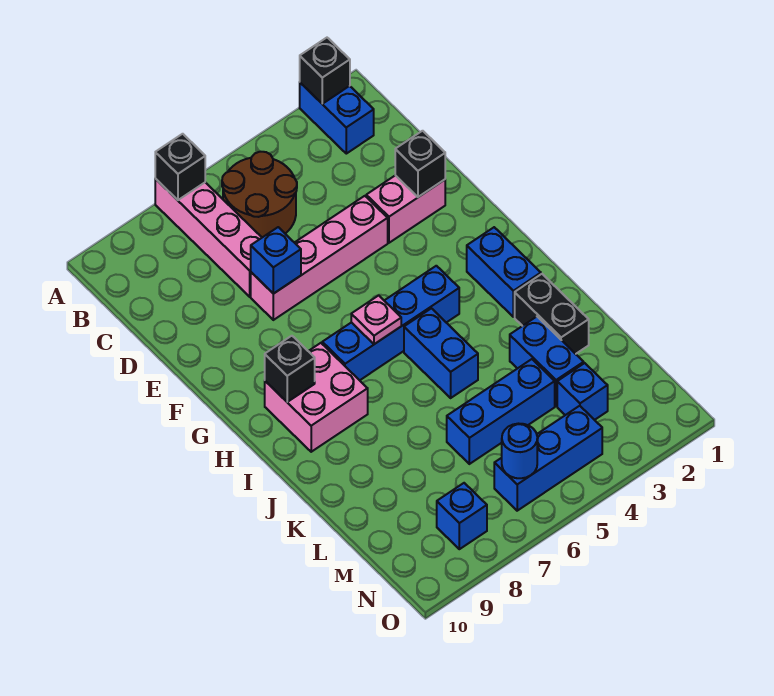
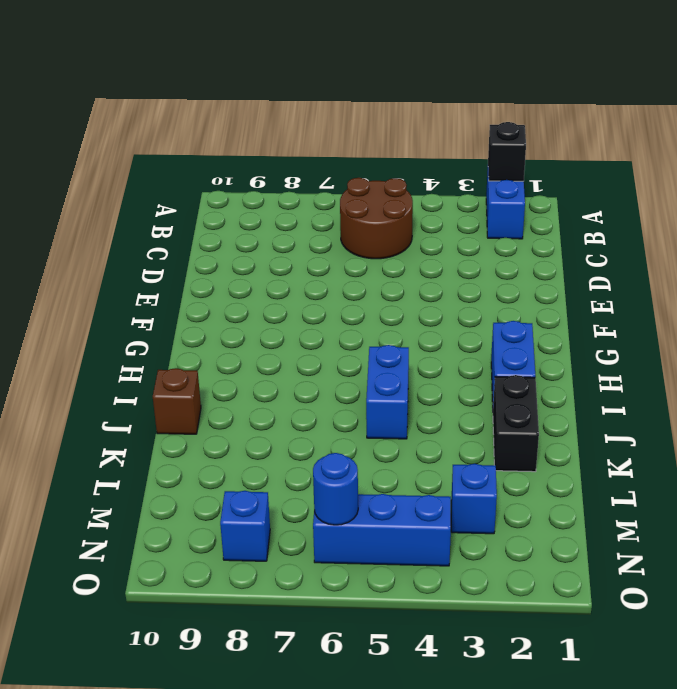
brown 1x1 brick [153,368,201,434] -> none
none -> pink 1x4 brick [155,179,262,297]
none -> pink 1x2 brick [366,175,445,243]
none -> pink 1x4 brick [251,196,388,320]

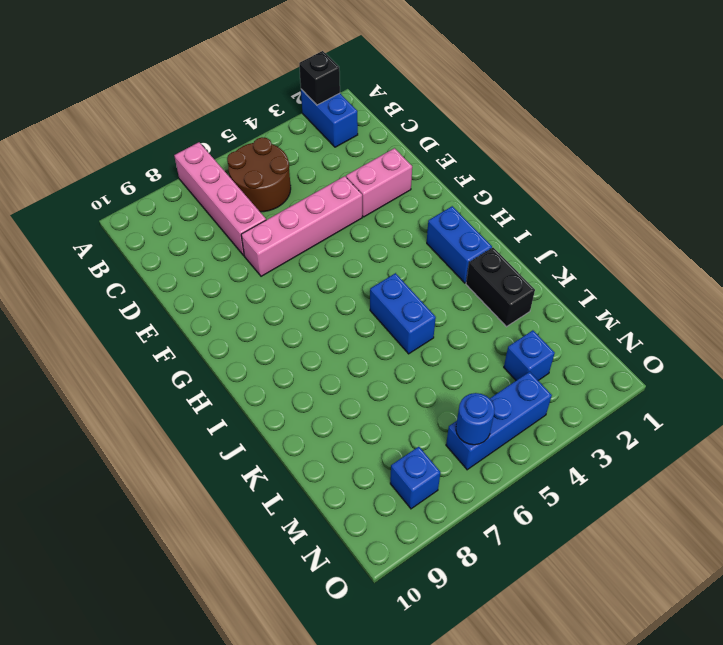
none -> blue 1x4 brick [322,266,459,380]
none -> pink 2x2 brick [265,343,368,452]
none -> blue 1x2 brick [510,317,584,406]

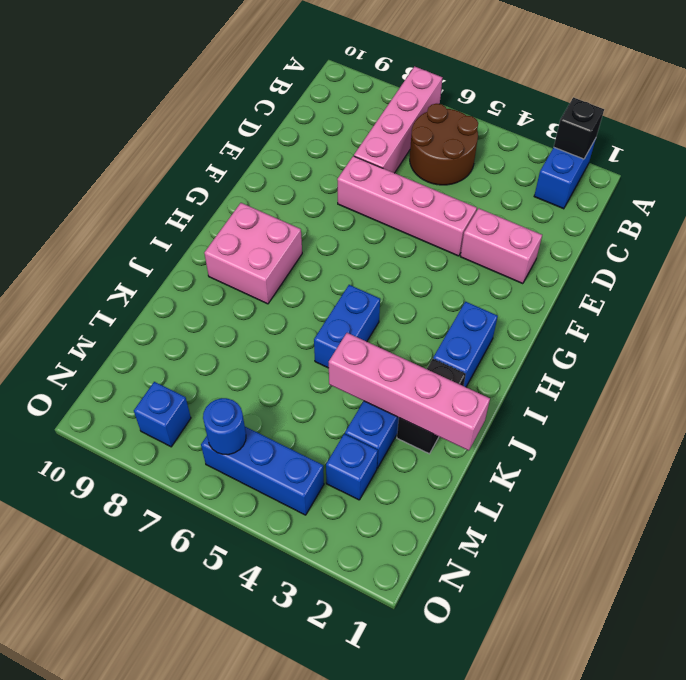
pink 1x4 brick [329,333,490,451] -> none
none -> blue 1x4 brick [322,266,459,380]
none -> blue 1x3 brick [447,359,555,464]
none -> black 1x1 brick [155,134,205,200]

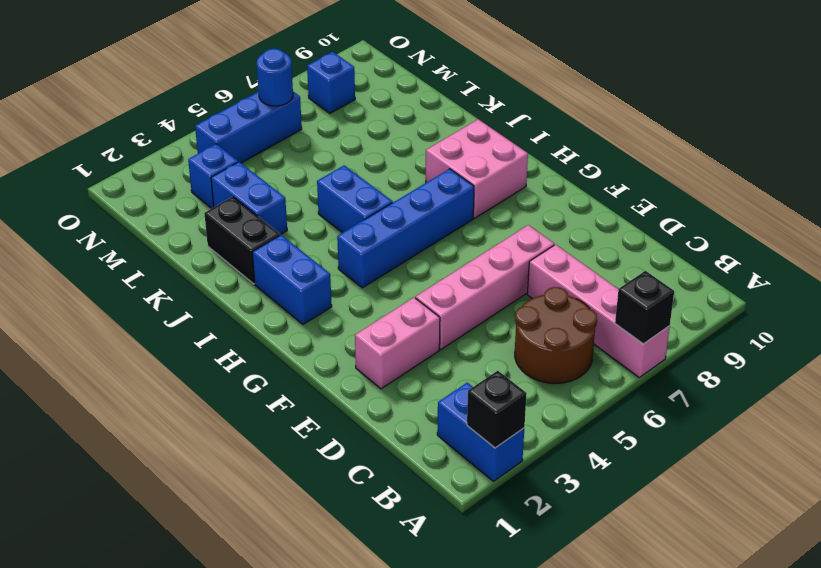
none -> blue 1x3 brick [447,359,555,464]
none -> black 1x1 brick [395,131,445,197]
none -> blue 1x1 brick [251,227,301,294]

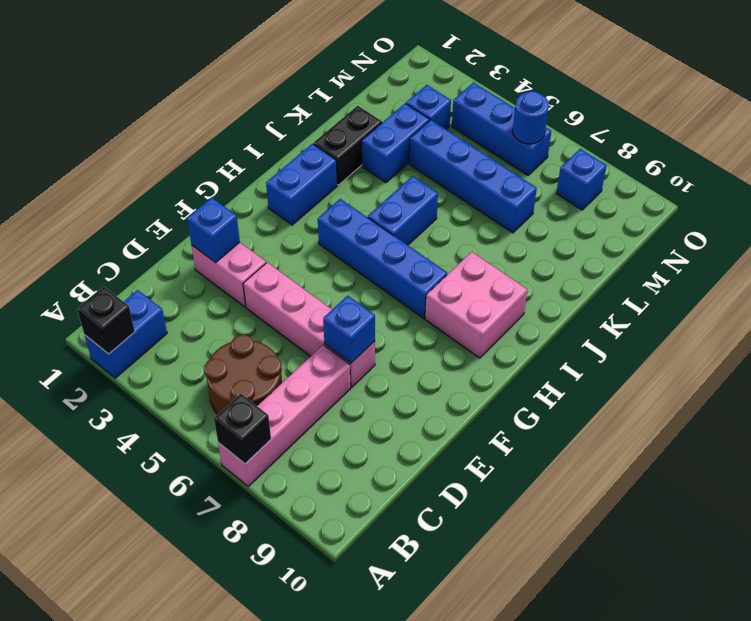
blue 1x1 brick [187,198,240,263] -> black 1x1 brick [395,131,445,197]
blue 1x4 brick [409,120,537,233] -> blue 1x3 brick [447,359,555,464]
none -> pink 1x1 plate [351,295,401,344]
none -> black 1x1 brick [265,336,315,402]

